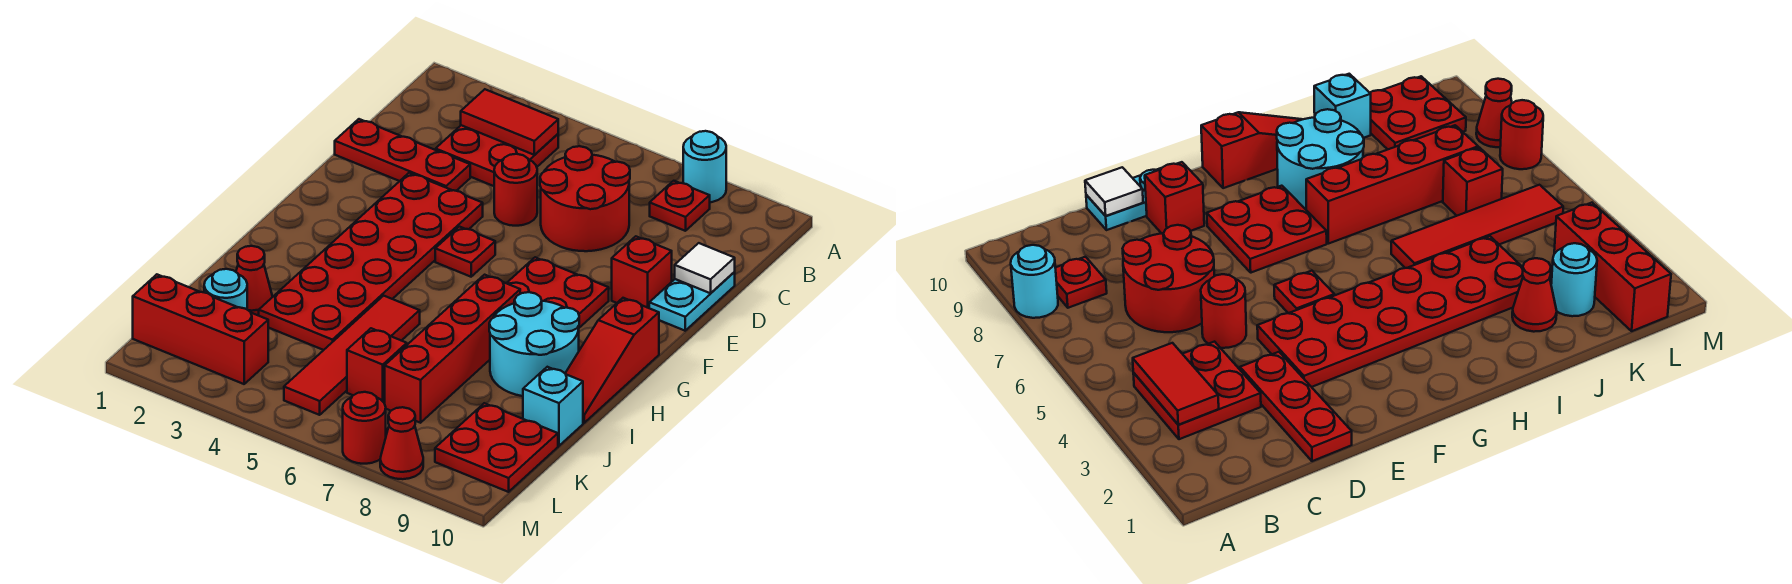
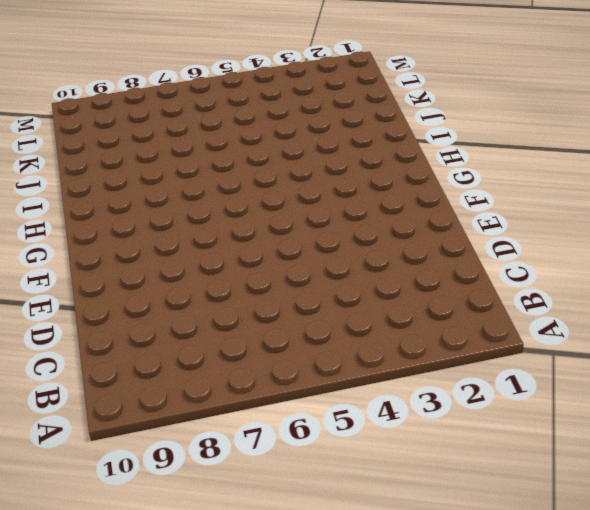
none -> cyan 1x1 round brick [683,131,726,202]
none -> red 2x2 plate [436,125,558,186]
none -> red 1x1 plate [650,181,710,231]

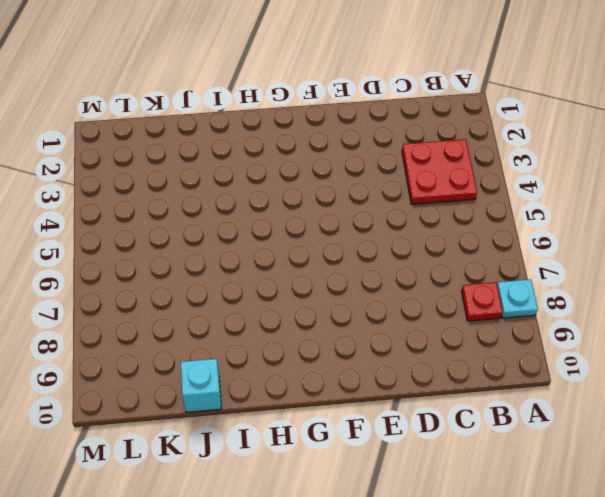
cyan 1x1 plate [497,279,538,318] -> cyan 1x1 round brick [683,131,726,202]
none -> red 2x2 round brick [540,146,630,251]
none -> red 1x3 plate [335,119,470,191]
none -> red 1x1 round brick [494,154,537,226]

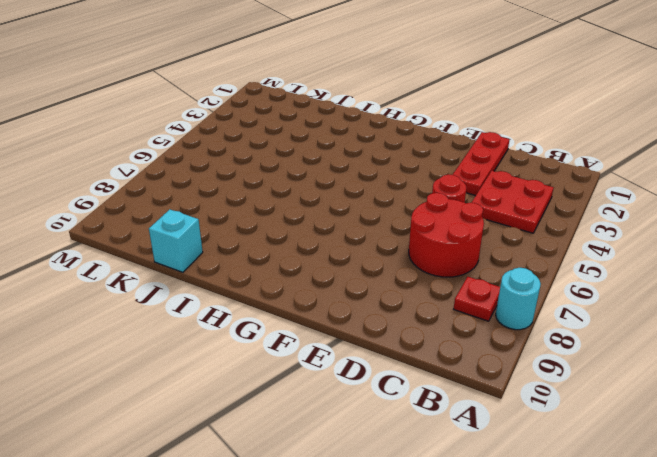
none -> cyan 1x2 plate [649,272,735,331]
none -> red 2x6 plate [259,173,483,350]
none -> red 1x1 brick [612,236,672,308]

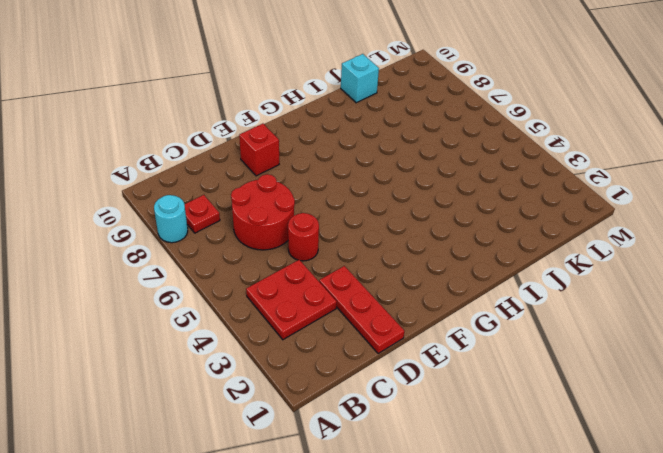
none -> cyan 1x2 plate [649,272,735,331]
none -> red 2x6 plate [259,173,483,350]
none -> red 1x1 plate [435,227,495,277]

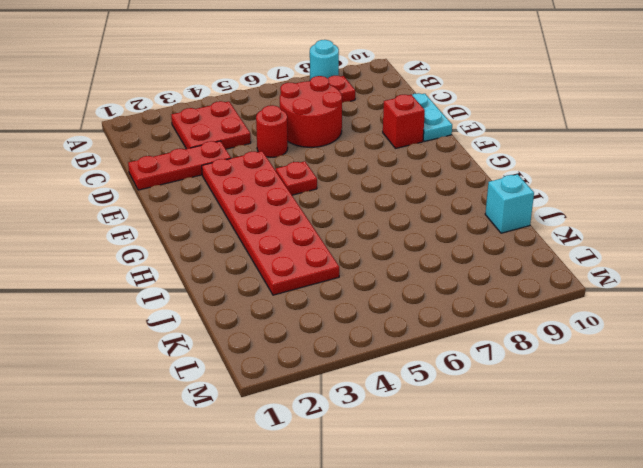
none -> red 2x2 plate [507,257,609,328]
none -> red 1x3 slope [565,298,659,423]
none -> red 1x4 brick [385,275,520,423]

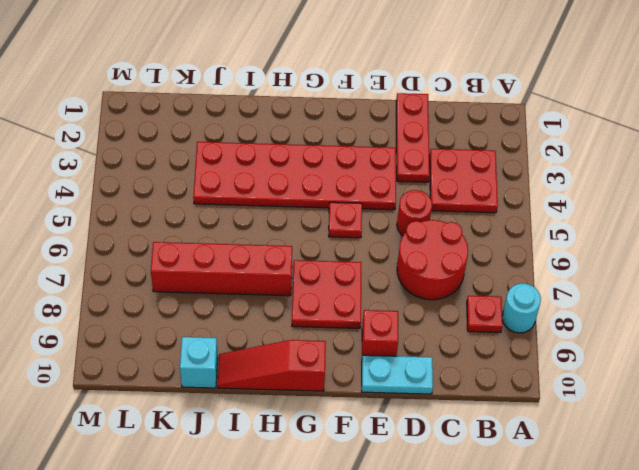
none -> cyan 2x2 round brick [489,292,579,396]
none -> red 1x4 tile [284,296,420,415]
none -> red 1x1 cone [236,246,273,316]

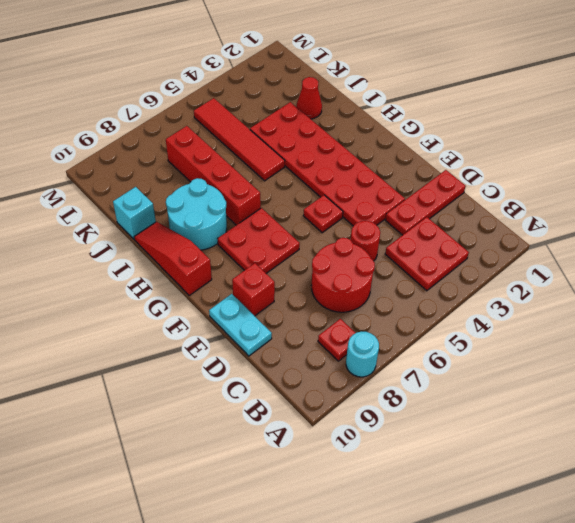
none -> cyan 1x1 round brick [204,269,247,309]
none -> red 1x1 brick [347,328,407,403]
none -> red 2x2 plate [435,403,558,492]

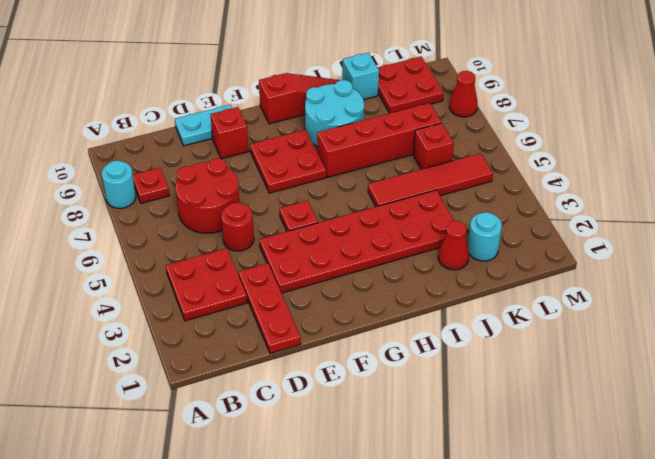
none -> red 1x3 brick [133,274,268,384]
none -> red 1x1 round brick [343,392,386,464]
none -> red 1x2 tile [461,89,558,155]

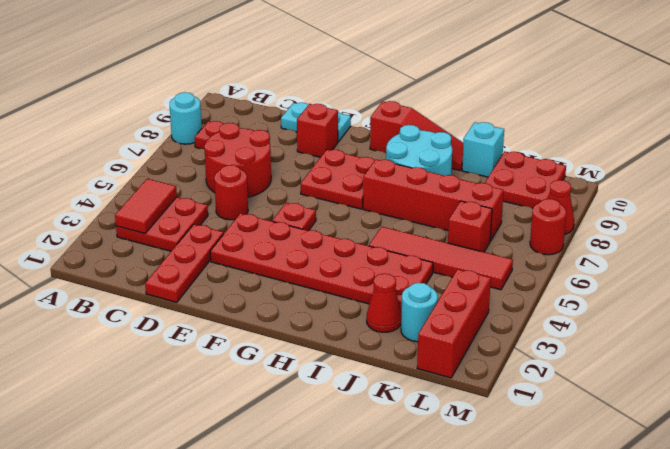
none -> white 1x1 tile [675,243,735,293]

